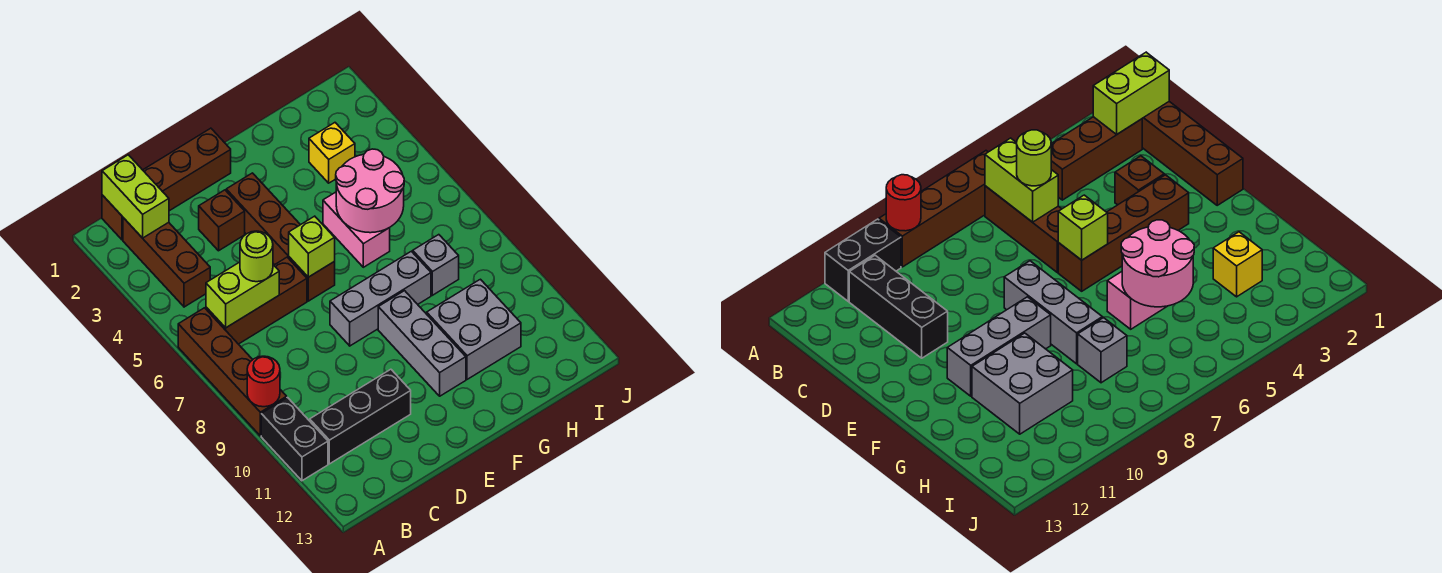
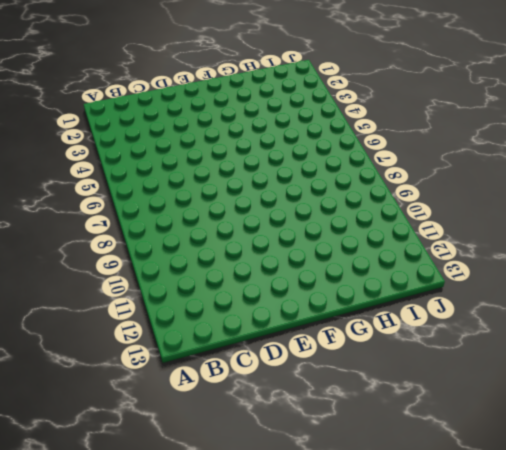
none -> brown 1x4 brick [178,308,287,436]
none -> black 1x2 brick [261,398,328,481]
none -> brown 1x4 brick [102,128,231,240]

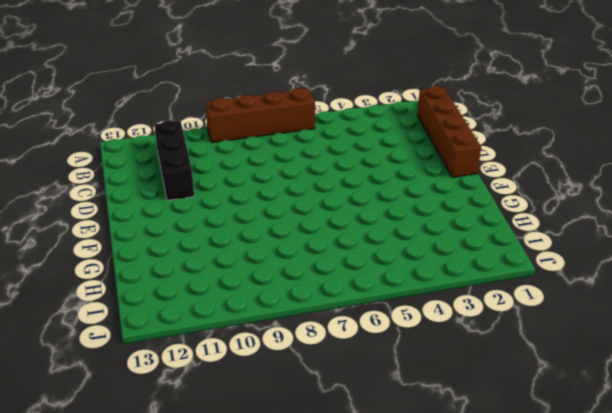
none -> black 1x2 brick [261,398,328,481]
none -> brown 1x3 brick [123,218,210,307]
none -> brown 1x3 brick [206,257,307,344]

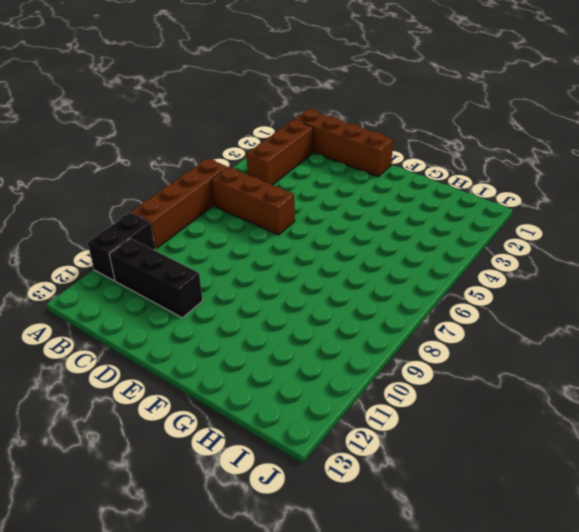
none -> brown 1x1 brick [199,190,245,251]
none -> brown 1x4 brick [226,173,335,301]
none -> grey 1x3 brick [330,251,431,346]

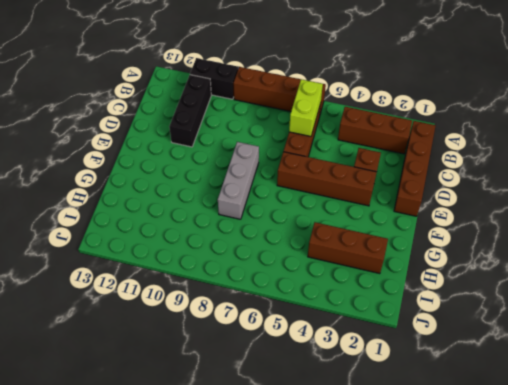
brown 1x3 brick [308,222,388,274] -> yellow 1x1 brick [309,123,355,183]
none -> grey 1x3 brick [378,291,466,396]
none -> pink 1x2 brick [323,192,390,267]
none -> grey 2x2 brick [427,279,521,379]

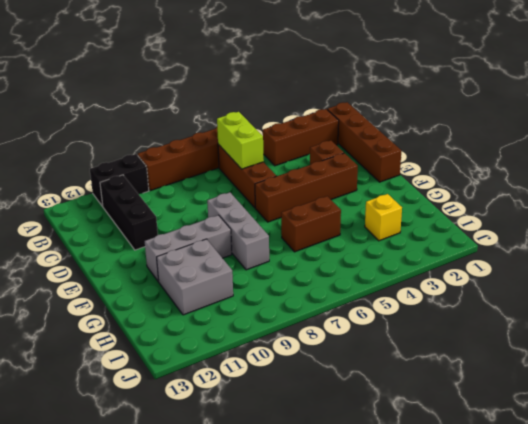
brown 1x2 brick [281,196,341,252] -> pink 1x2 brick [323,192,390,267]
none -> grey 1x1 brick [413,235,459,295]
none -> red 1x1 round brick [247,356,280,407]
none -> lime 1x2 brick [102,155,169,238]

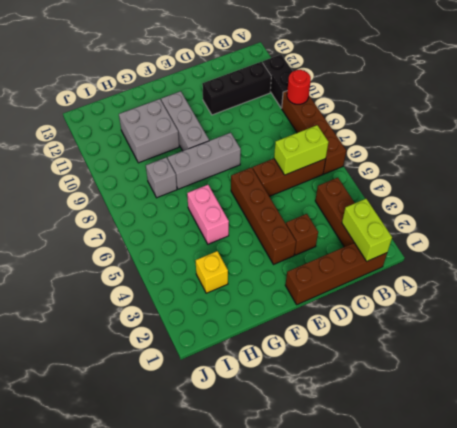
none -> lime 1x1 brick [289,216,335,277]
none -> pink 2x2 round brick [336,149,404,233]
none -> lime 1x1 round brick [240,231,273,282]

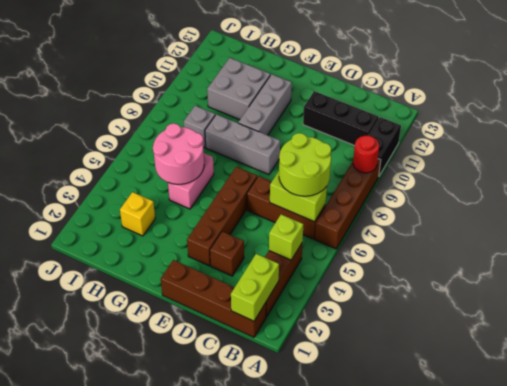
lime 1x1 brick [269,215,303,260] -> lime 1x1 brick moved to [289,216,335,277]
lime 2x2 round brick [279,133,331,196] -> lime 1x1 round brick [240,231,273,282]

